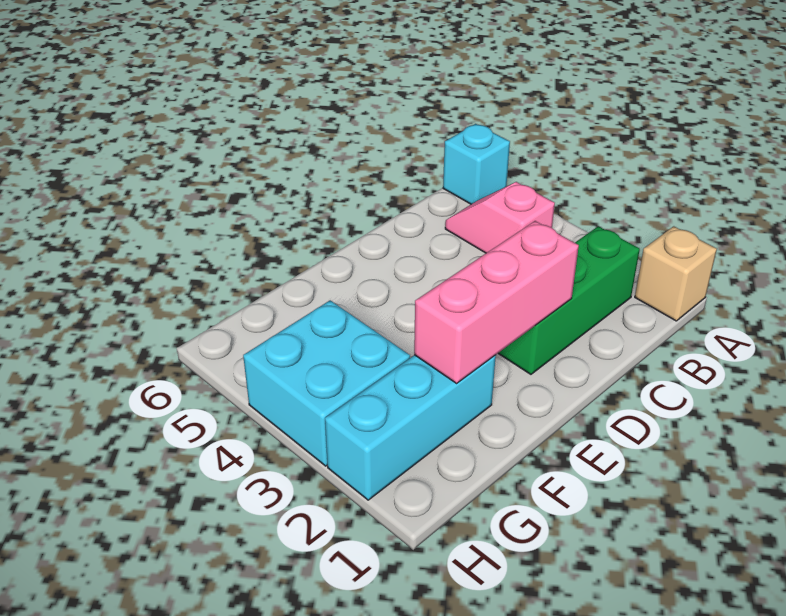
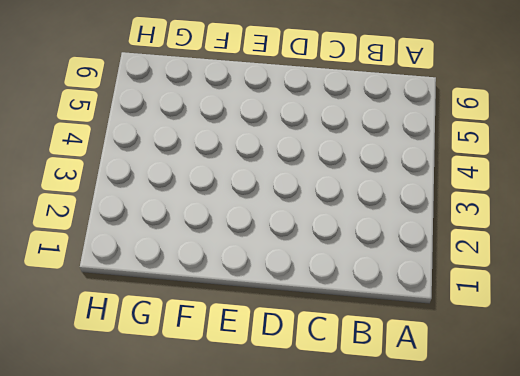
none -> tan 1x1 brick [635,226,717,321]
none -> cyan 1x1 brick [443,124,510,204]

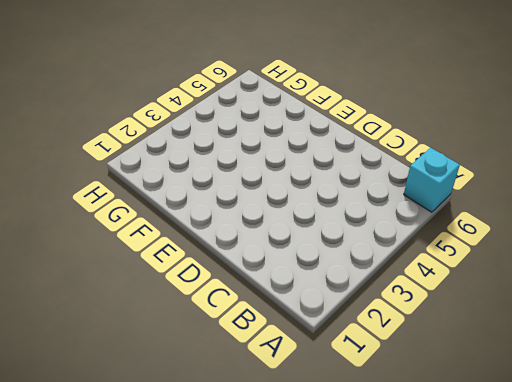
none -> tan 1x1 brick [635,226,717,321]
none -> green 1x3 brick [498,226,640,374]

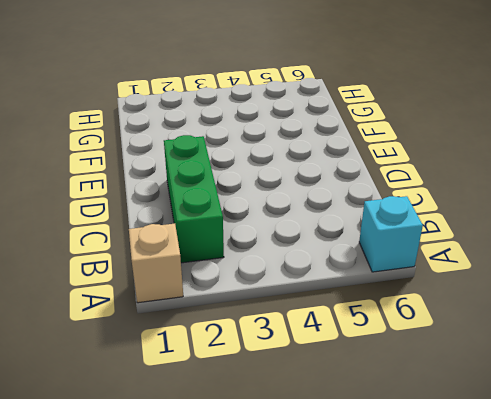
none -> pink 1x2 slope [445,182,555,253]
none -> cyan 1x3 brick [325,355,496,500]

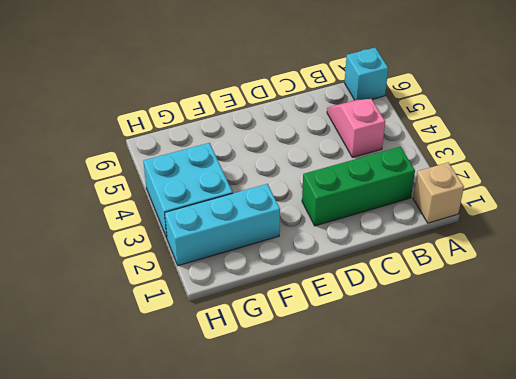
none -> pink 1x3 brick [414,221,579,383]

